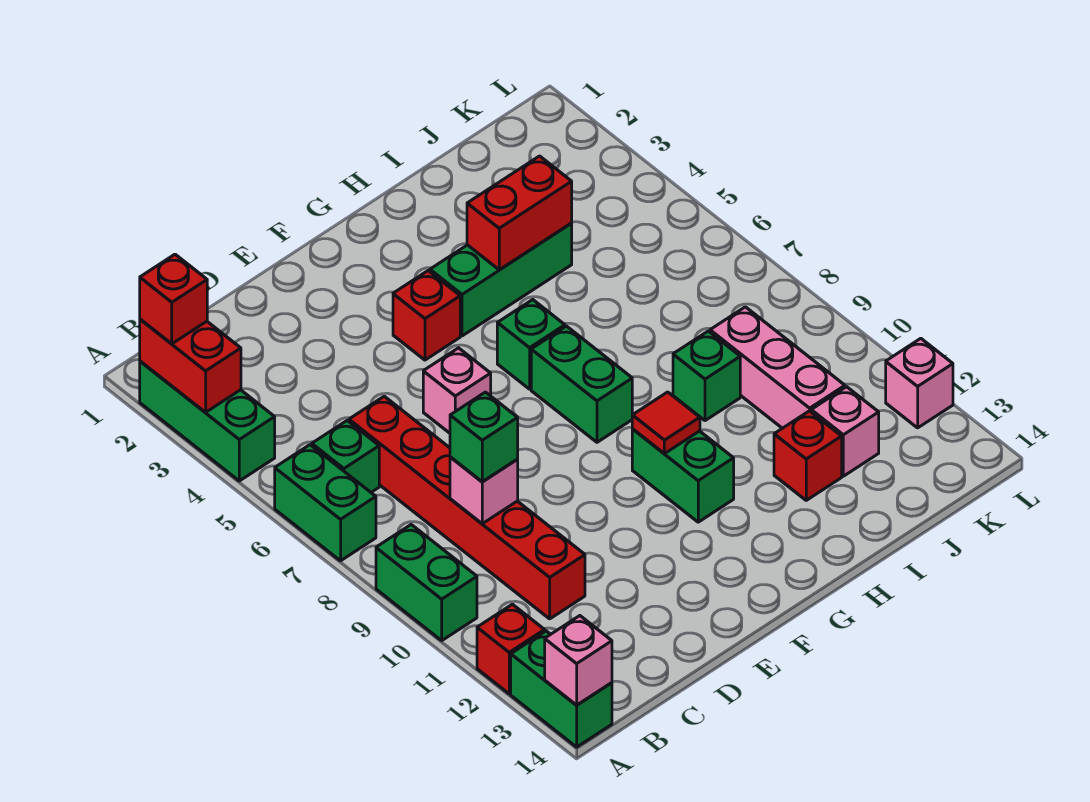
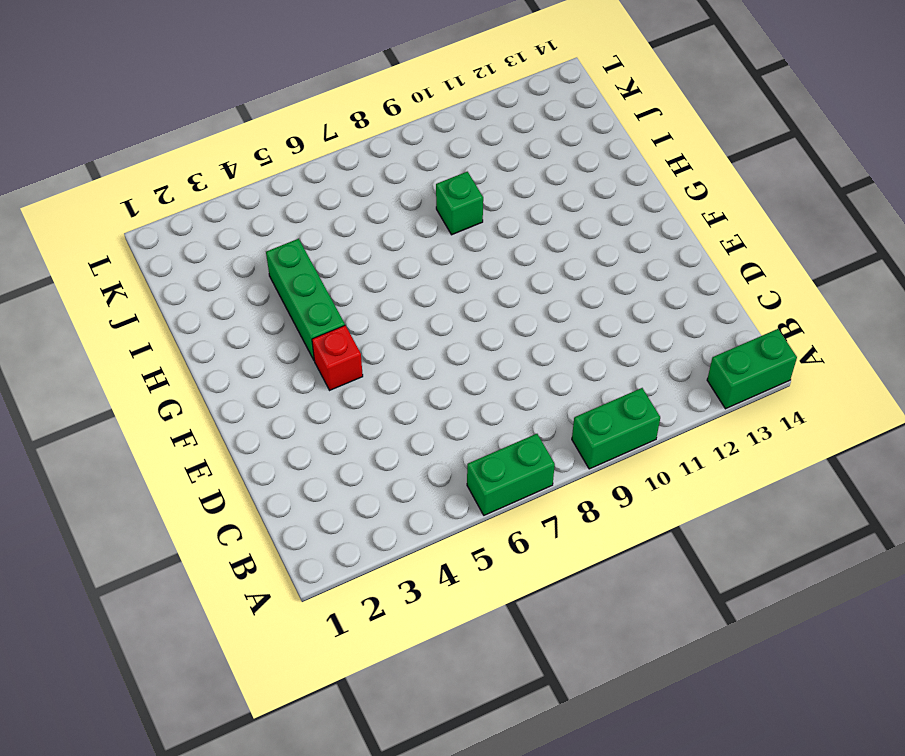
none -> green 1x3 brick [140,361,275,481]
none -> red 1x1 brick [477,604,545,694]
none -> green 1x1 brick [312,421,379,492]

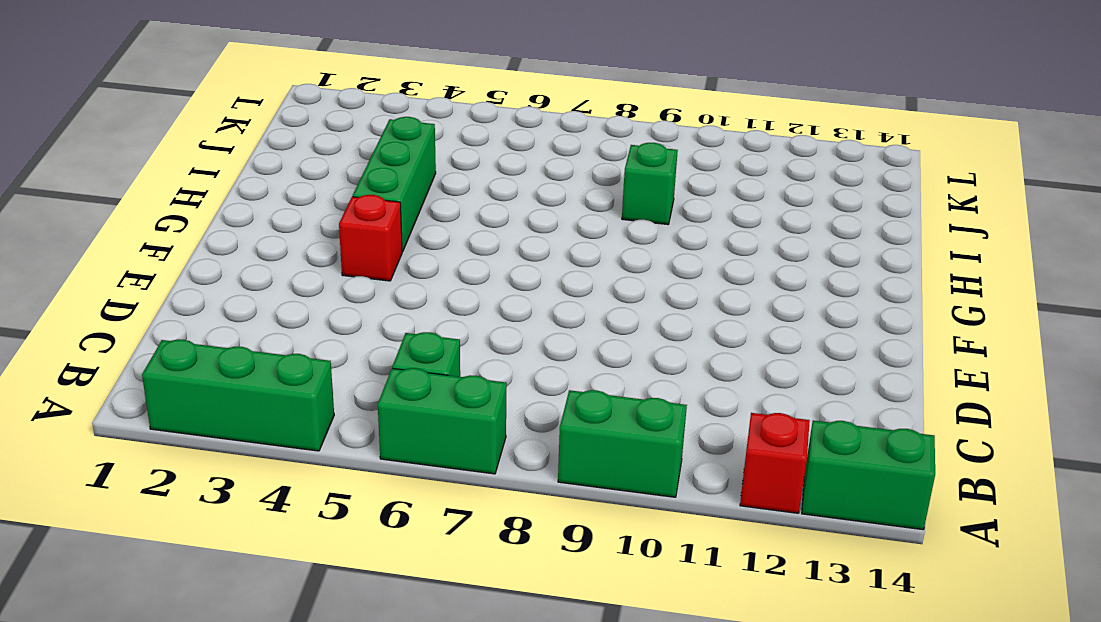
none -> red 1x6 brick [349,396,585,619]
none -> pink 1x1 brick [423,348,491,433]
none -> green 1x1 brick [497,300,565,389]

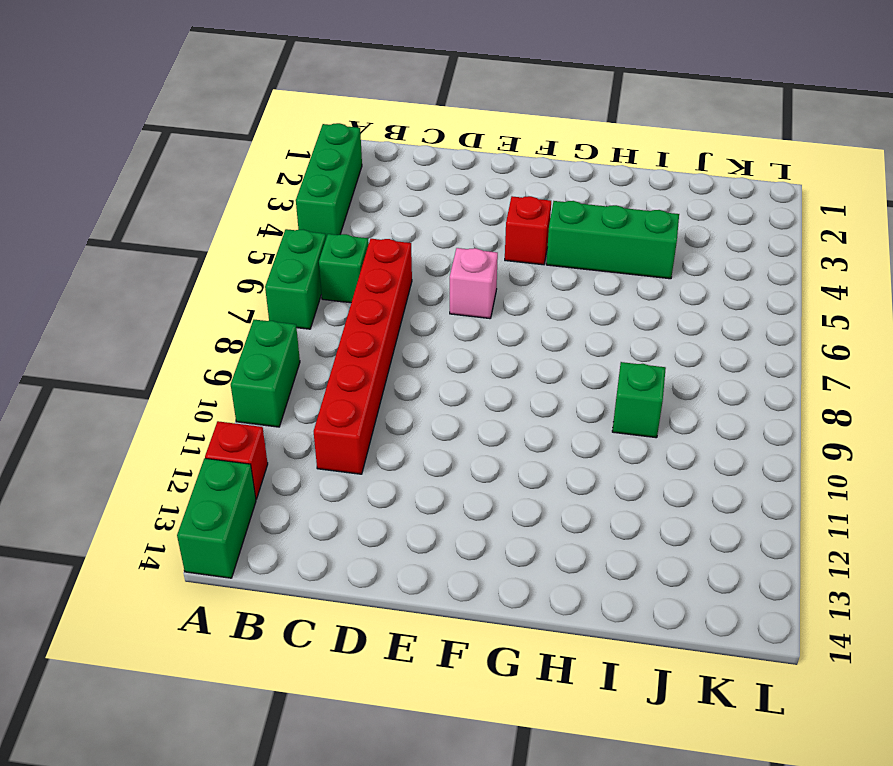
none -> green 1x1 brick [497,300,565,389]
none -> green 1x2 brick [531,326,632,442]
none -> green 1x2 brick [632,429,734,522]

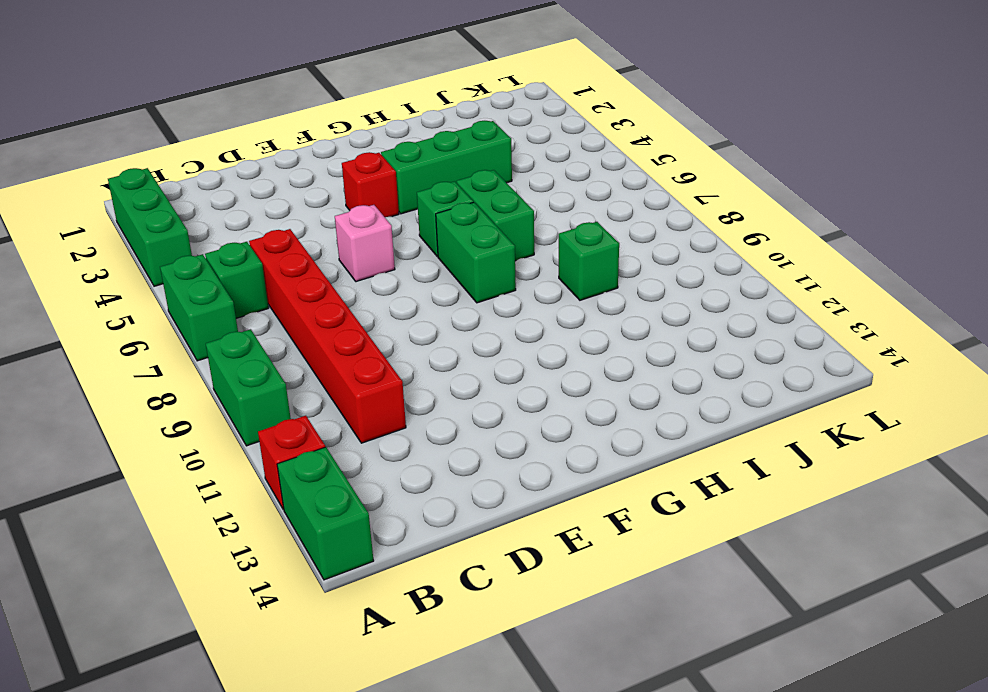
green 1x2 brick [457,170,534,261] -> green 1x2 brick moved to [632,429,734,522]
none -> red 1x1 brick [774,411,842,500]
none -> pink 1x3 brick [710,307,845,428]
none -> pink 1x1 brick [811,387,879,476]

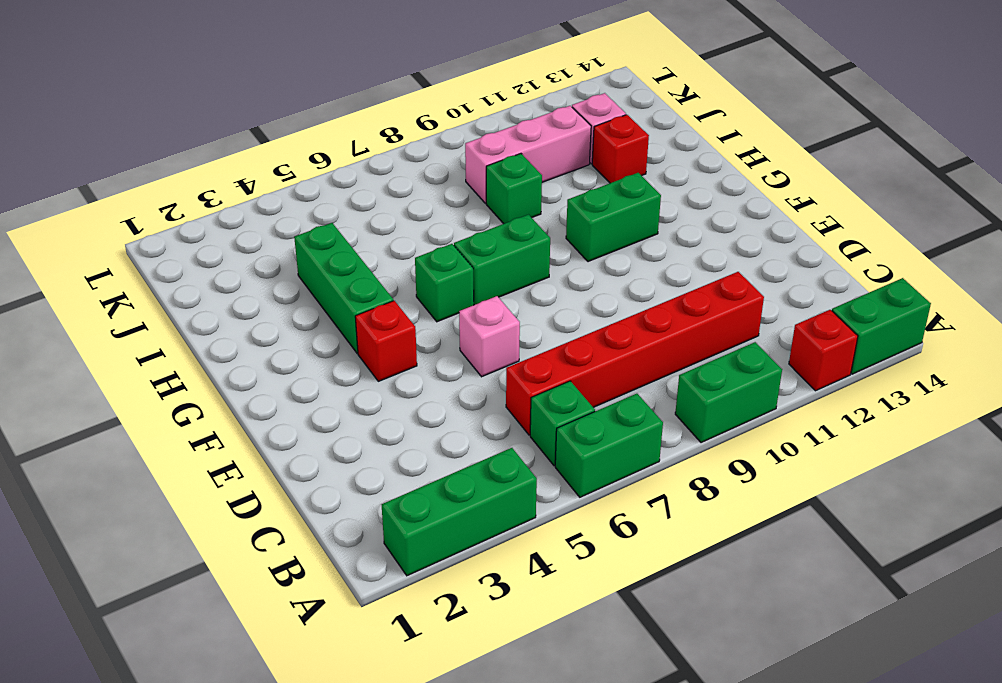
none -> pink 1x1 brick [886,338,953,428]
none -> red 1x2 brick [140,319,241,412]
none -> pink 1x1 brick [545,616,612,705]

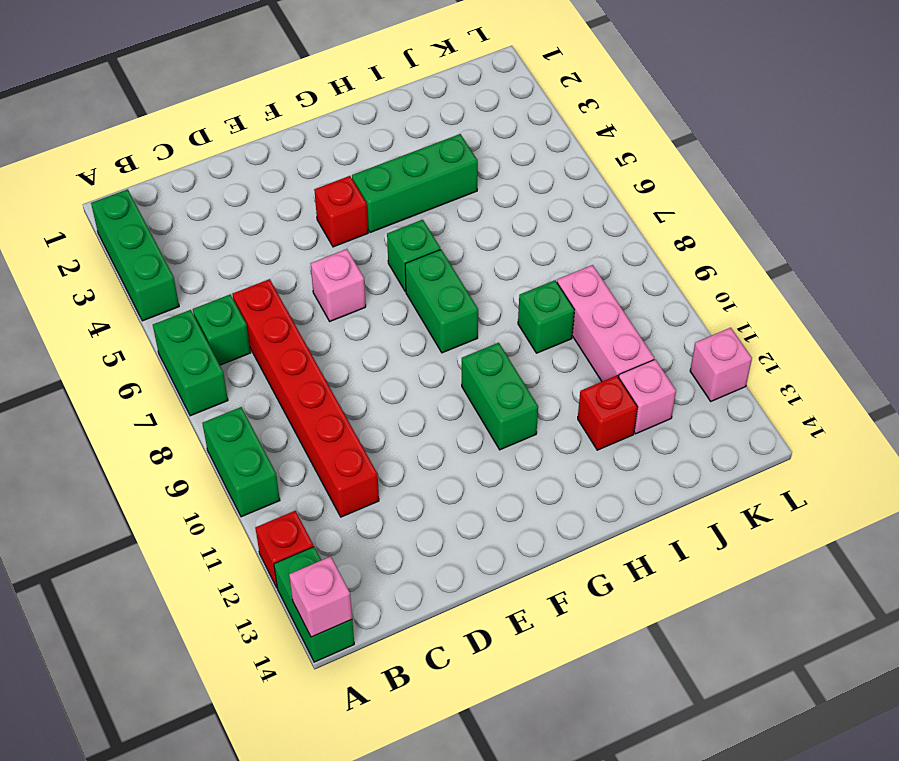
none -> red 1x2 brick [140,319,241,412]
none -> pink 1x1 brick [450,457,518,524]
none -> red 1x1 tile [632,392,700,454]

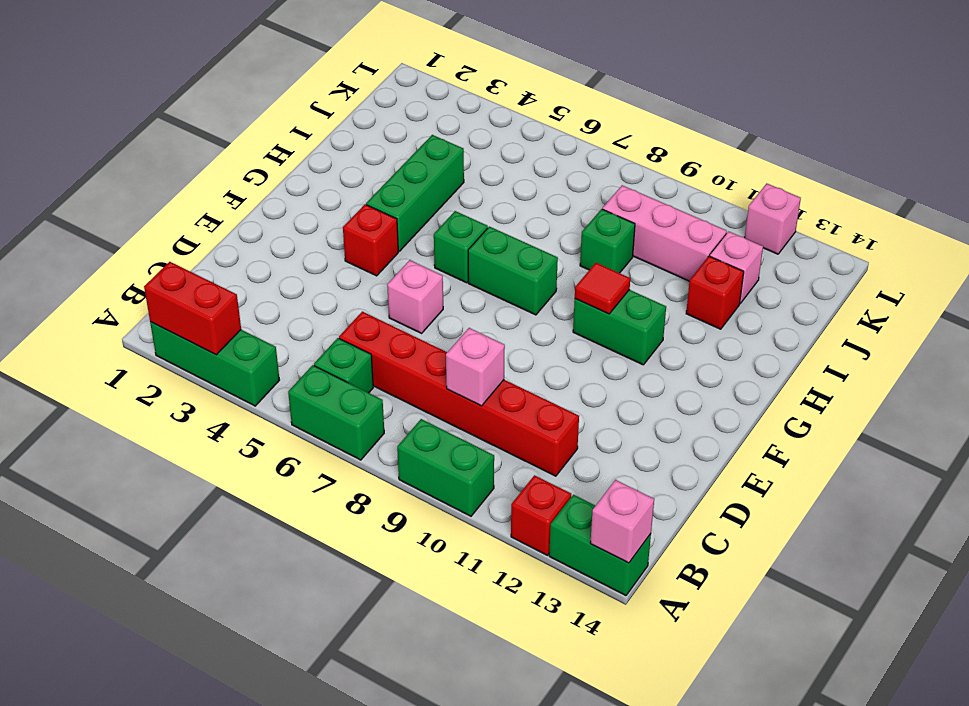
none -> red 1x2 brick [467,156,572,270]
none -> red 1x1 brick [140,254,207,344]
none -> green 1x1 brick [450,392,518,482]

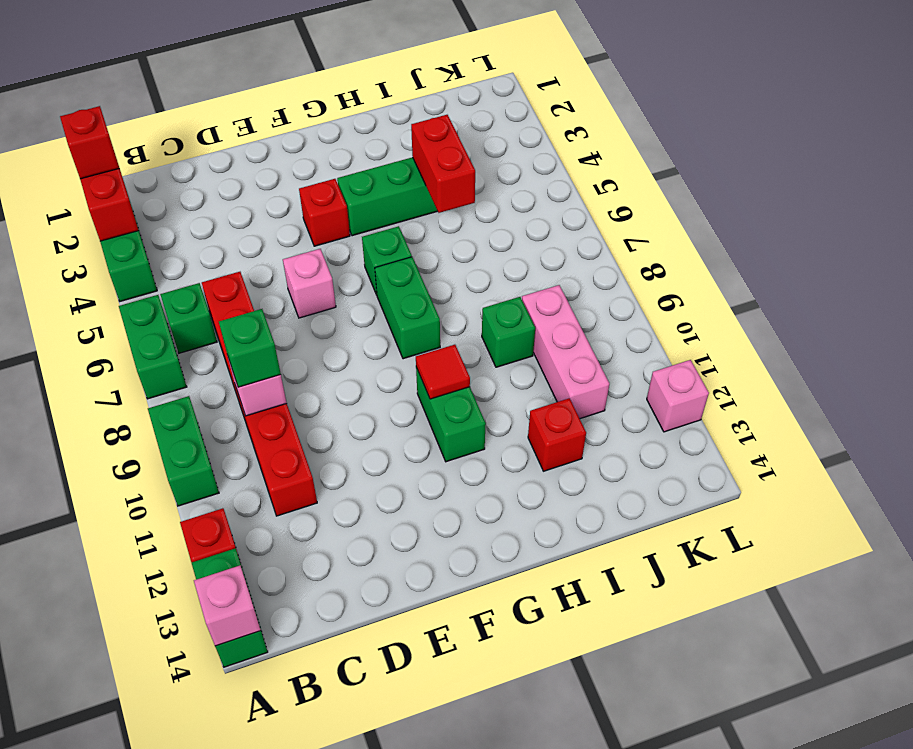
red 1x2 brick [411,115,475,213] -> red 1x2 brick turned to [467,156,572,270]
none -> pink 1x1 brick [811,387,879,476]

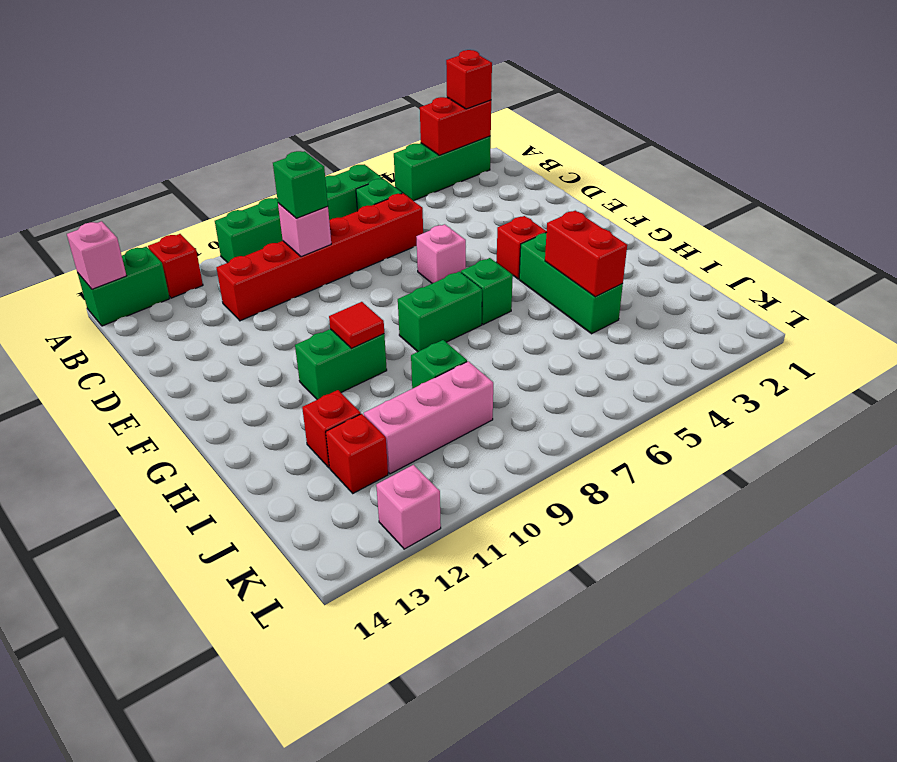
red 1x1 brick [326,414,388,493] -> pink 1x1 brick [811,387,879,476]

